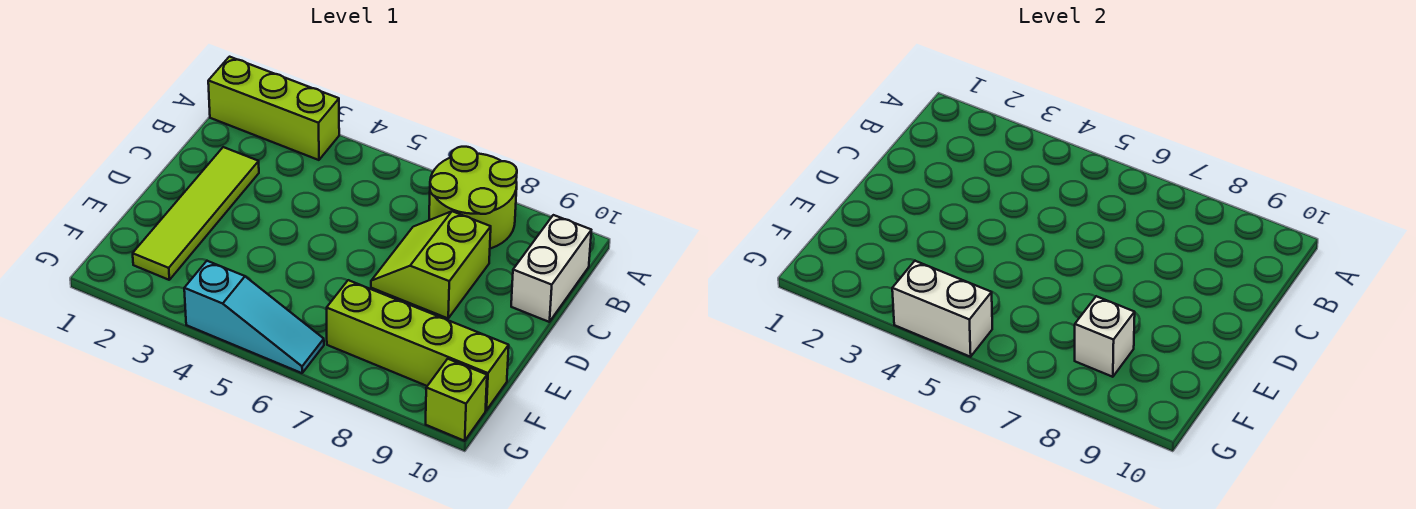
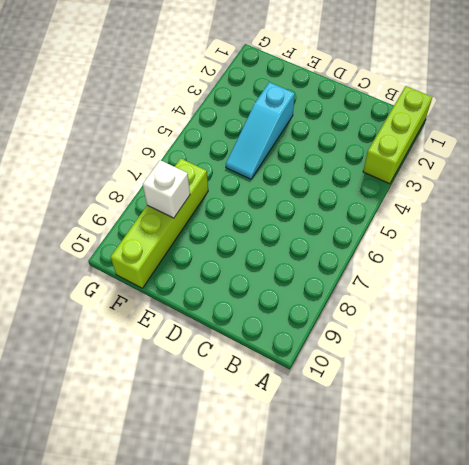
cyan 1x3 slope [226,82,295,179] -> cyan 1x3 slope moved to [184,261,324,373]
none -> lime 2x2 round brick [429,147,517,249]
none -> white 1x2 brick [511,215,591,322]

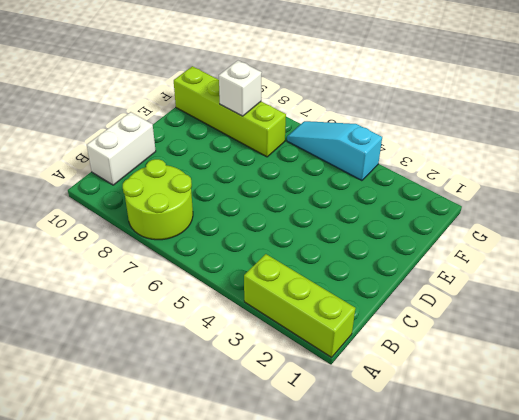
none -> lime 1x4 tile [133,147,259,280]
none -> lime 2x2 slope [371,211,491,318]

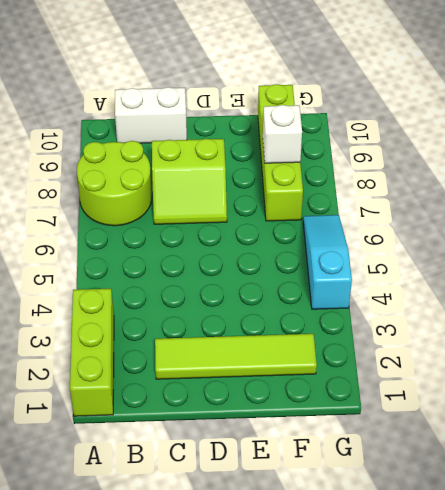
none -> lime 1x1 brick [426,359,487,441]
none -> white 1x2 brick [892,261,992,357]

